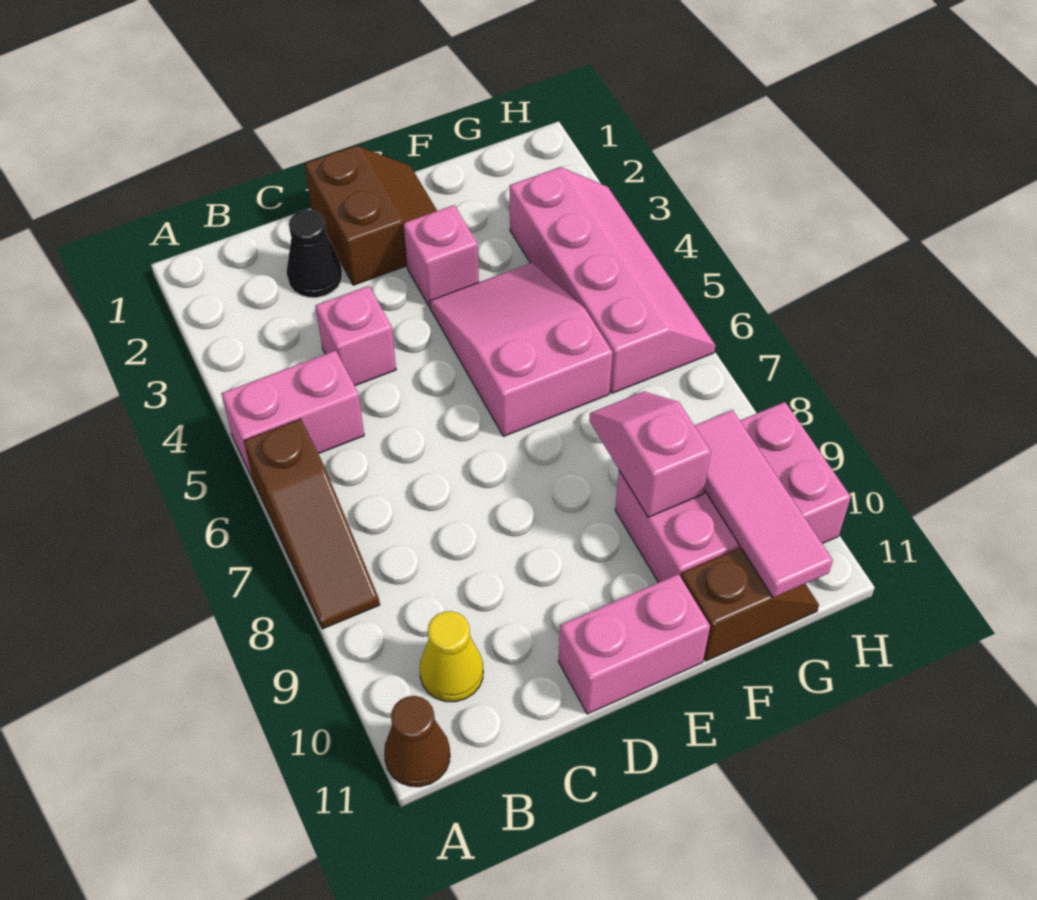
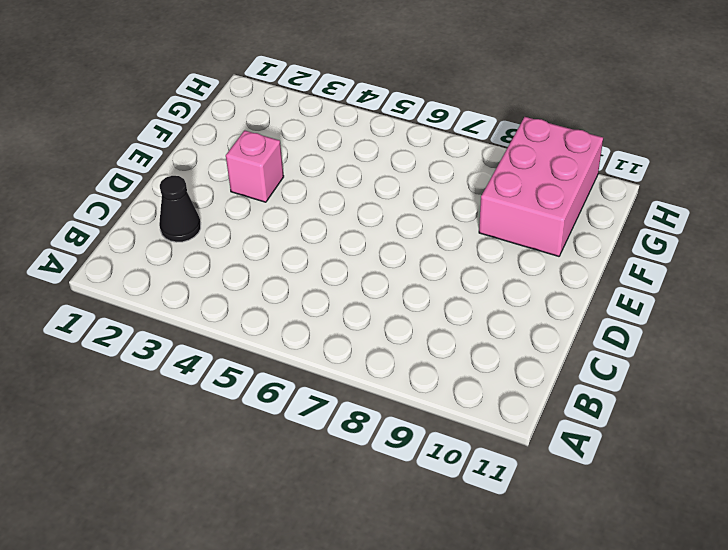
none -> pink 1x2 brick [221,350,364,479]
none -> brown 1x3 slope [244,419,380,629]
none -> brown 1x1 cone [384,696,450,787]

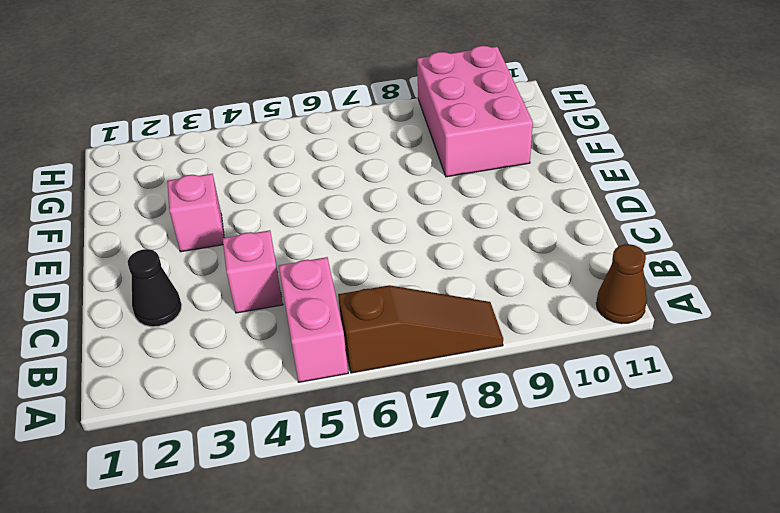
none -> yellow 1x1 cone [420,611,483,702]
none -> brown 2x2 slope [305,146,437,285]
none -> pink 1x2 brick [558,574,710,714]

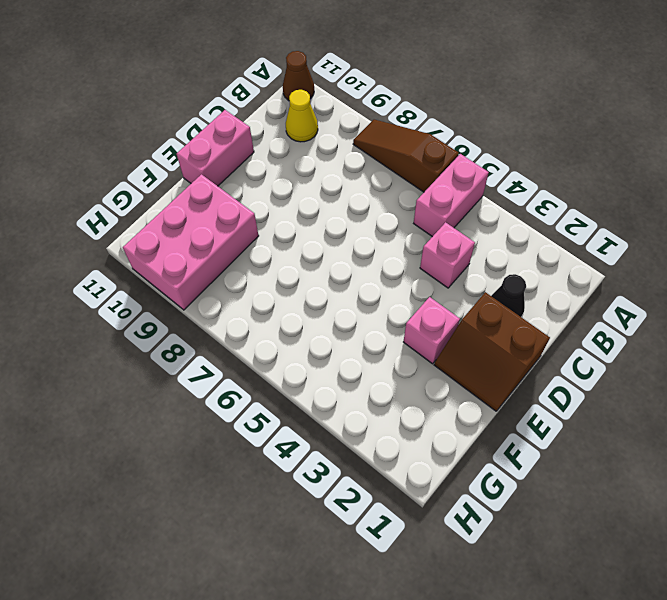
none -> pink 2x3 slope [430,263,613,437]
none -> brown 1x2 slope [681,548,819,661]
none -> pink 2x4 slope [510,167,715,393]

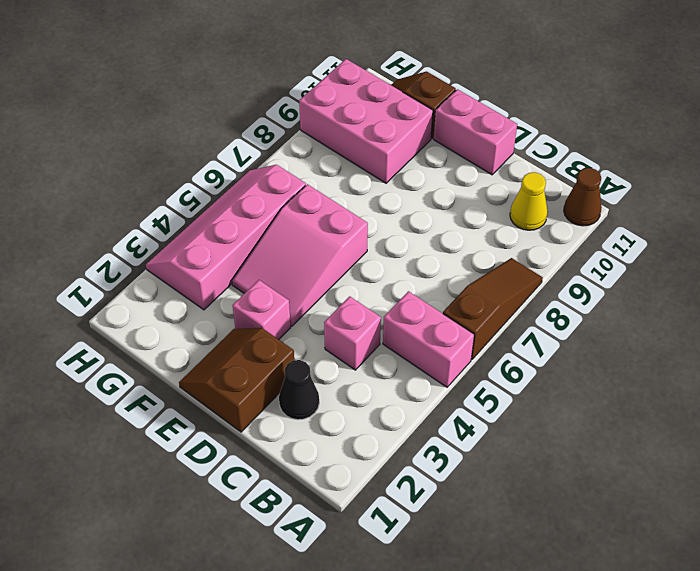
none -> pink 1x2 slope [589,391,711,517]
none -> pink 1x3 tile [694,410,833,597]

